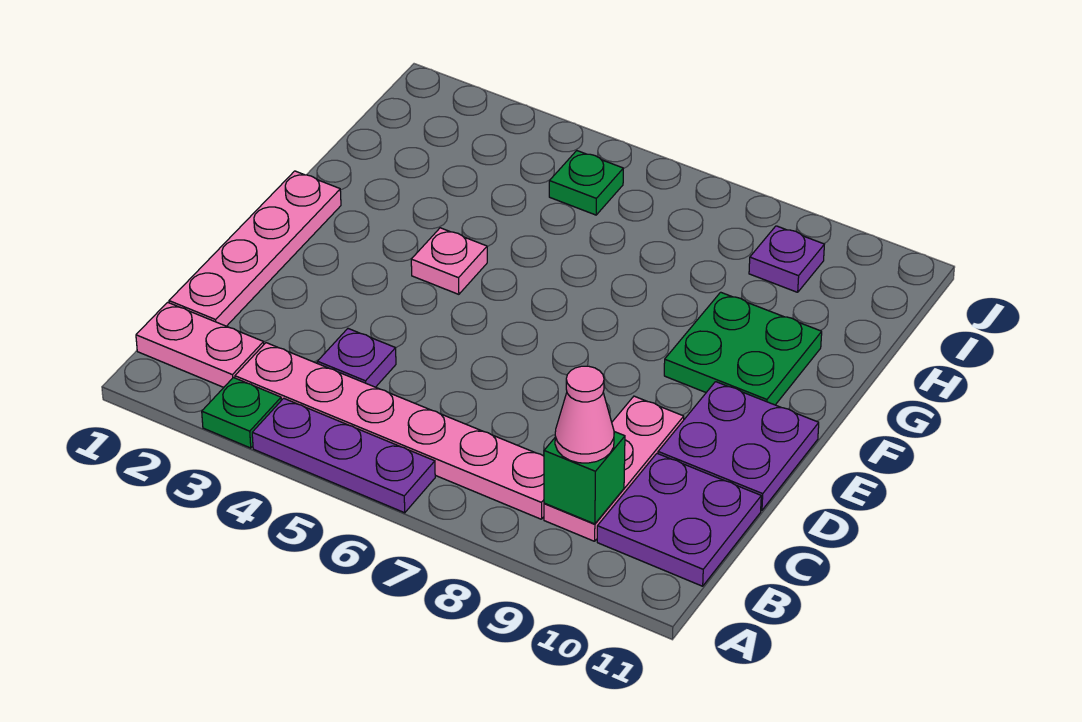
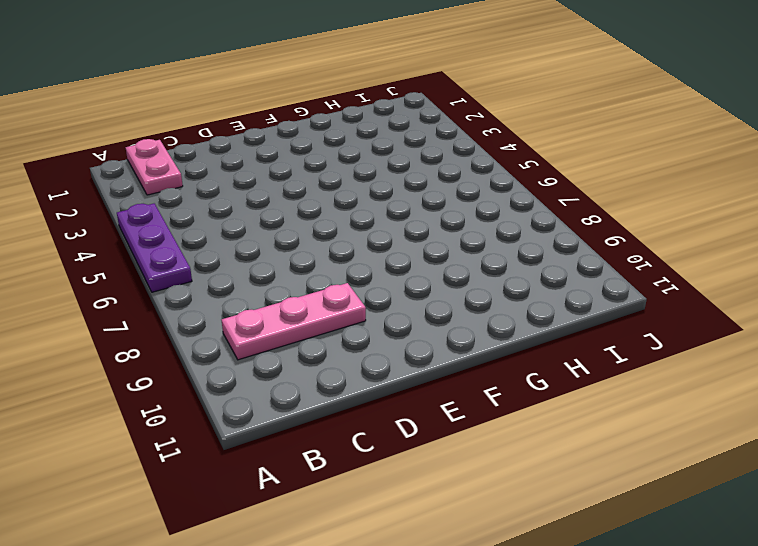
none -> green 1x1 plate [202,378,281,448]
none -> pink 1x6 plate [235,343,544,519]
none -> purple 2x2 plate [597,454,761,586]

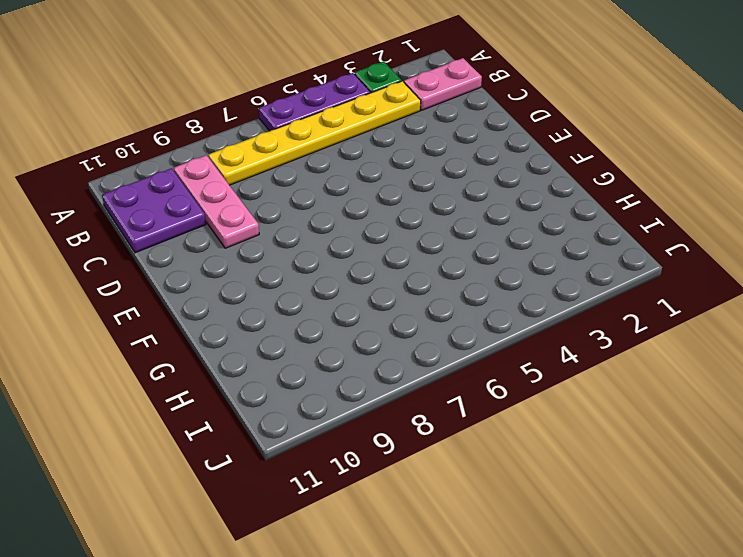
yellow 1x6 plate [208,81,421,185] -> pink 1x6 plate [235,343,544,519]
none -> pink 1x4 plate [169,171,341,326]
none -> purple 1x1 plate [317,329,396,387]
none -> purple 2x2 plate [658,382,819,510]

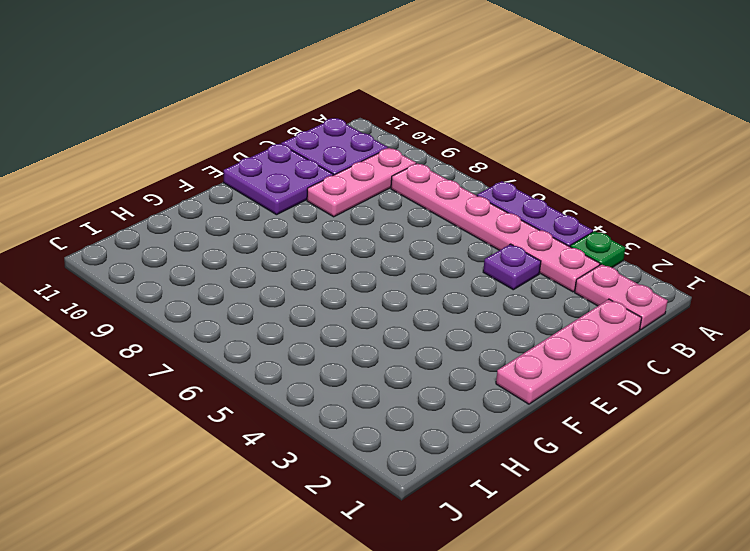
none -> pink 1x1 plate [411,228,487,294]
none -> green 2x2 plate [664,292,822,405]
none -> green 1x1 plate [549,151,623,215]

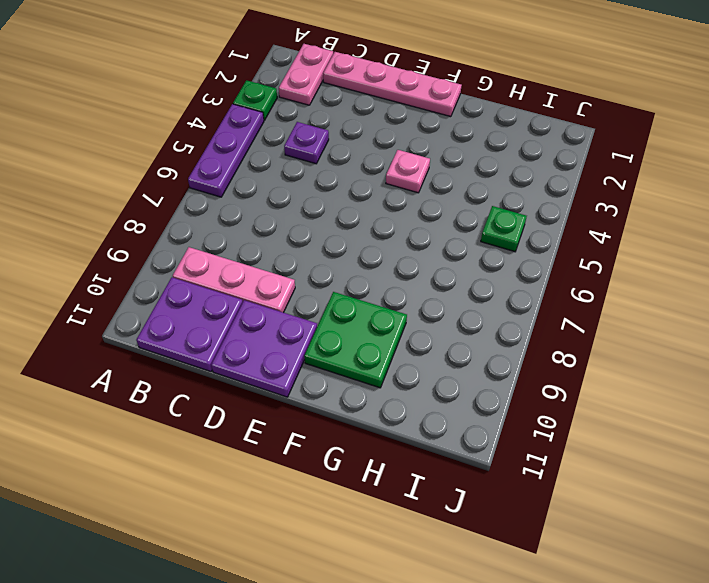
none -> pink 1x6 plate [235,343,544,519]
none -> purple 1x1 plate [749,226,824,292]
none -> green 1x1 brick [544,432,625,524]

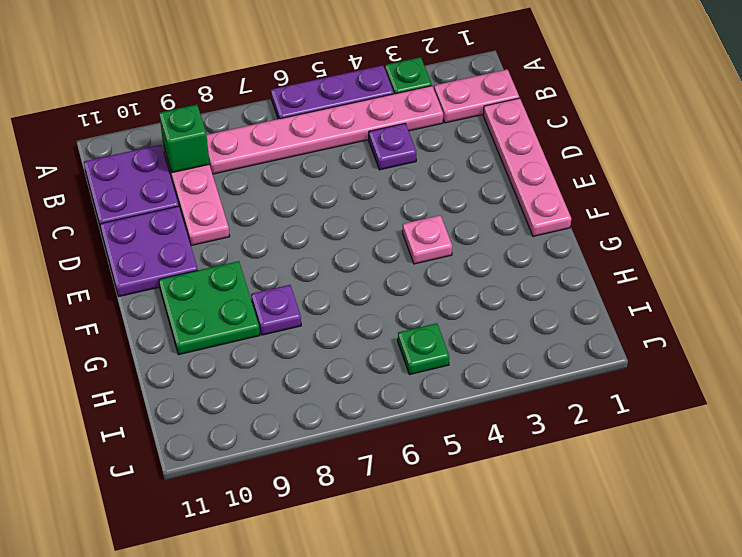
purple 1x1 plate [251,285,301,335] -> purple 1x1 plate moved to [749,226,824,292]
none -> pink 1x1 cone [555,366,614,463]

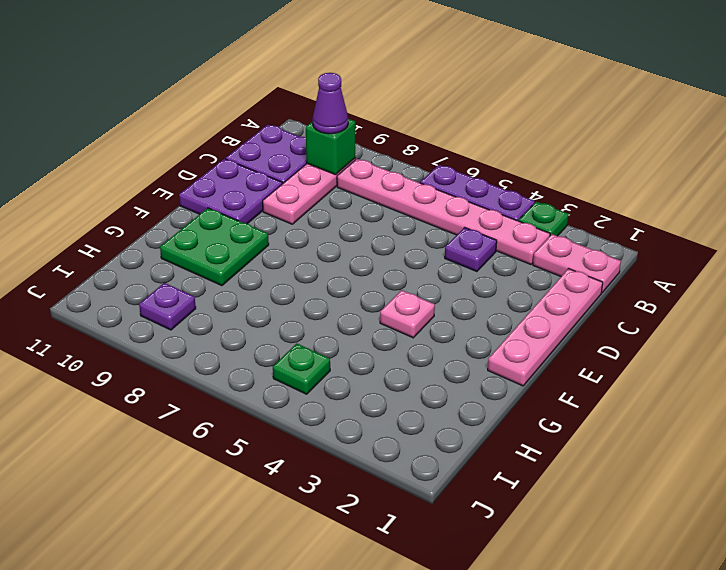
purple 1x1 cone [312,73,348,134] -> pink 1x1 cone [555,366,614,463]

